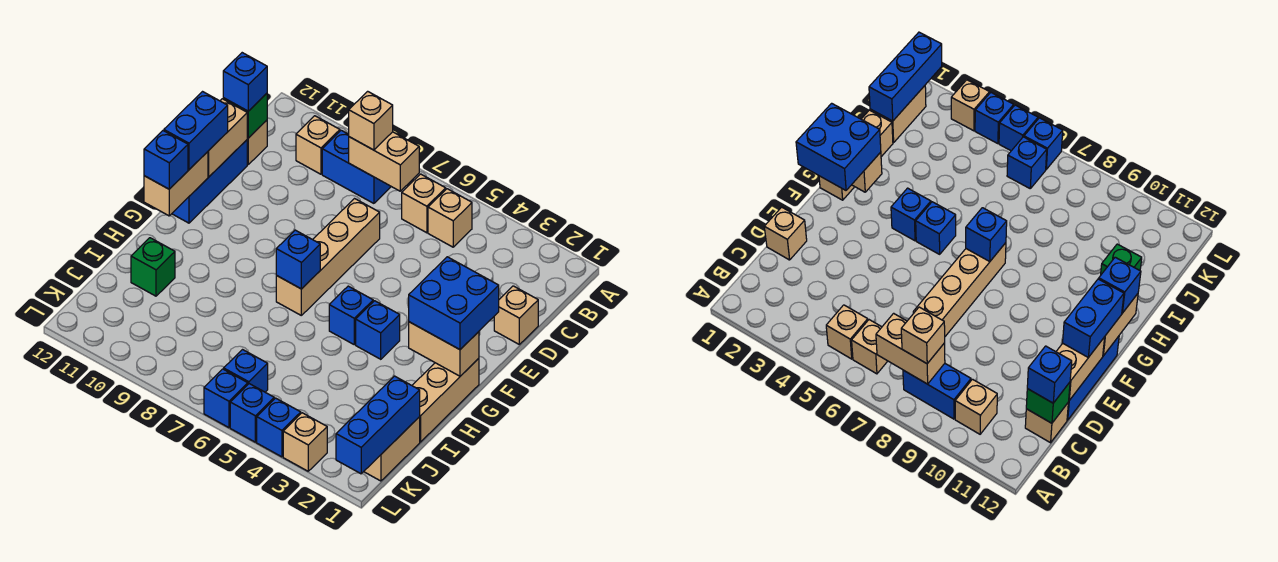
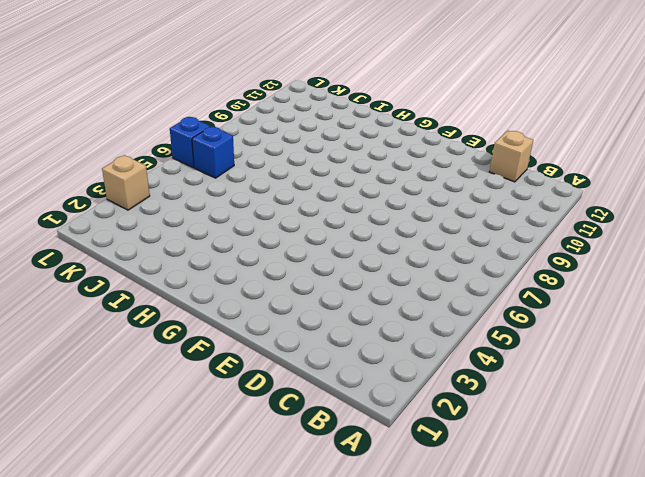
none -> tan 1x1 brick [428,189,472,247]
none -> tan 1x1 brick [402,174,446,233]
none -> blue 1x2 brick [322,130,391,203]
none -> tan 1x1 brick [296,116,340,174]

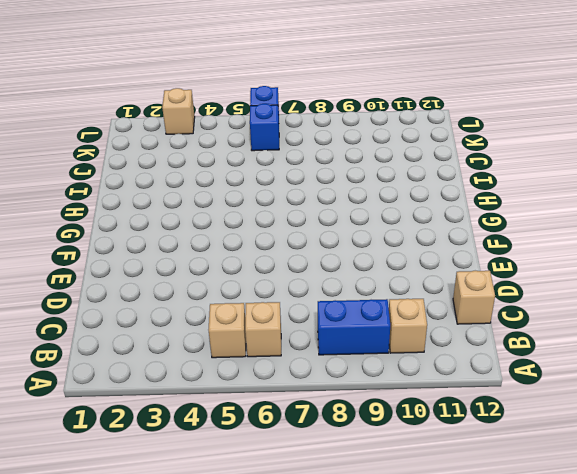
none -> tan 1x1 brick [494,286,538,344]
none -> tan 1x4 brick [276,199,380,315]
none -> blue 1x3 brick [172,140,247,223]
none -> tan 1x3 brick [412,358,479,442]

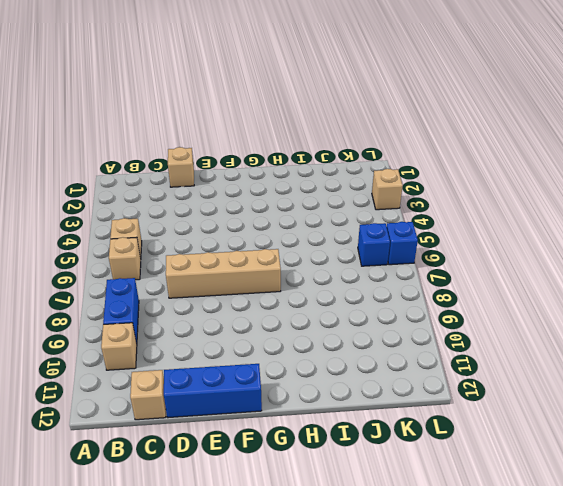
none -> tan 1x3 brick [412,358,479,442]
none -> blue 1x1 brick [356,301,400,359]
none -> blue 1x1 brick [329,286,373,345]
none -> green 1x1 brick [131,238,175,296]

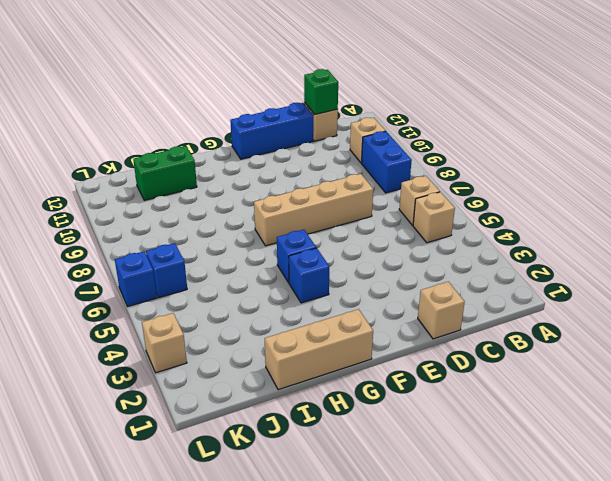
green 1x2 brick [133,146,197,200] -> green 1x1 brick [131,238,175,296]
none -> tan 1x2 brick [364,417,420,481]
none -> blue 1x1 brick [257,398,301,457]
none -> blue 1x1 brick [230,384,274,442]
none -> tan 1x2 brick [349,132,419,191]

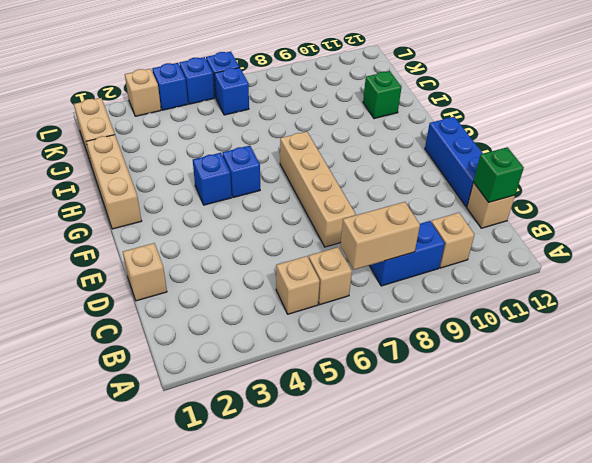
none -> tan 1x2 brick [208,99,247,177]
none -> tan 1x2 brick [144,152,208,216]
none -> tan 1x2 brick [409,322,479,376]
none -> blue 1x1 brick [276,230,320,289]

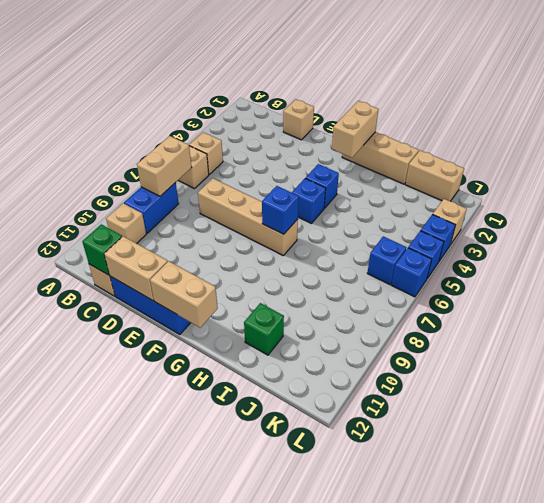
none -> blue 1x3 brick [336,376,420,474]
none -> tan 1x1 brick [349,91,393,150]
none -> blue 1x1 brick [223,53,267,111]
none -> blue 1x2 brick [164,92,228,170]

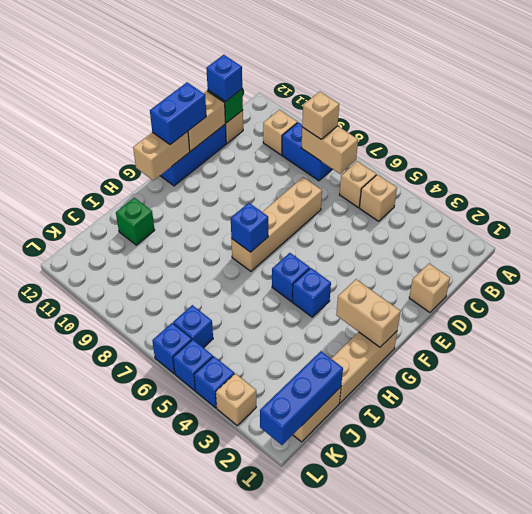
none -> blue 2x2 brick [409,257,499,350]
none -> blue 1x1 brick [144,131,188,189]

